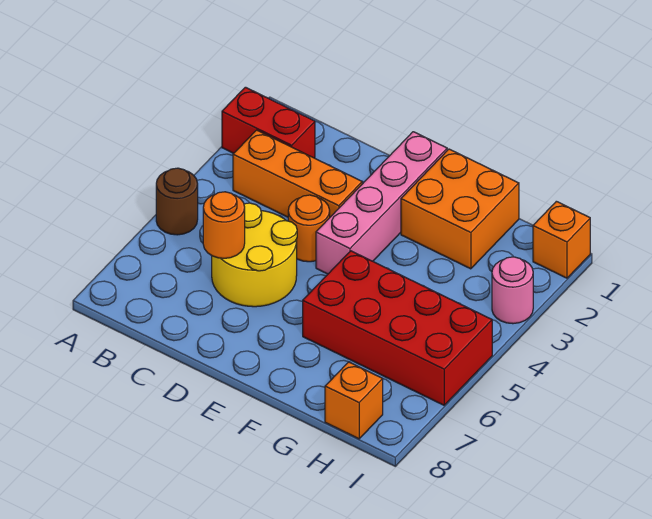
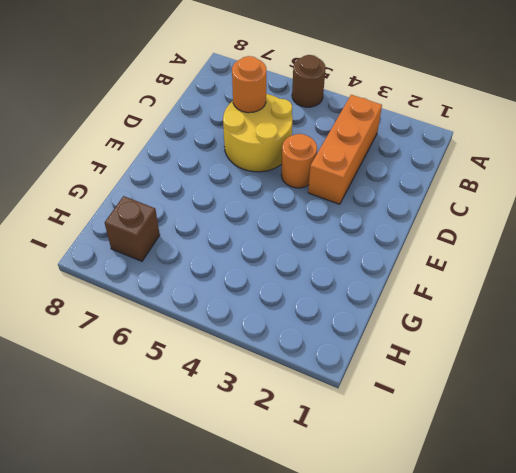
brown 1x1 brick [105,196,160,261] -> none
none -> red 1x2 brick [222,87,315,158]
none -> pink 1x4 brick [316,132,447,274]
none -> orange 2x2 brick [401,149,519,269]

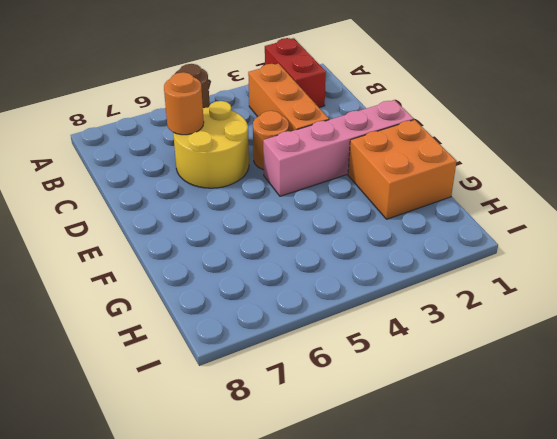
none -> red 2x4 brick [303,251,492,405]
none -> orange 1x1 brick [325,362,383,439]
none -> orange 1x1 brick [533,201,590,278]

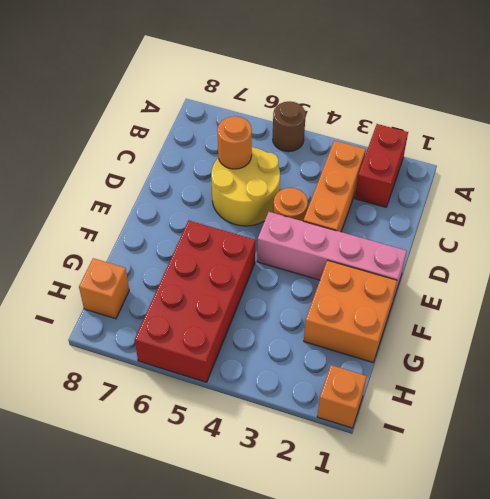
none -> pink 1x1 round brick [492,257,533,324]

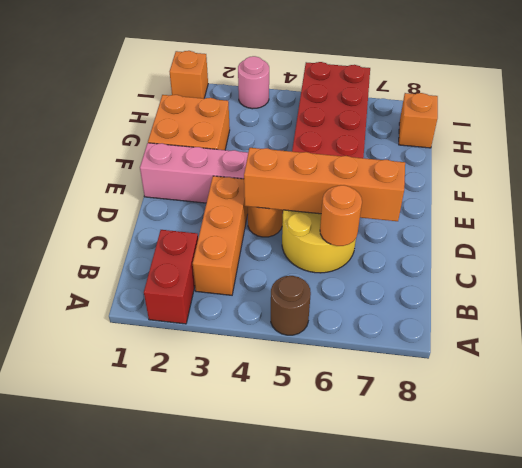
orange 1x4 brick [244,148,405,221] -> none

